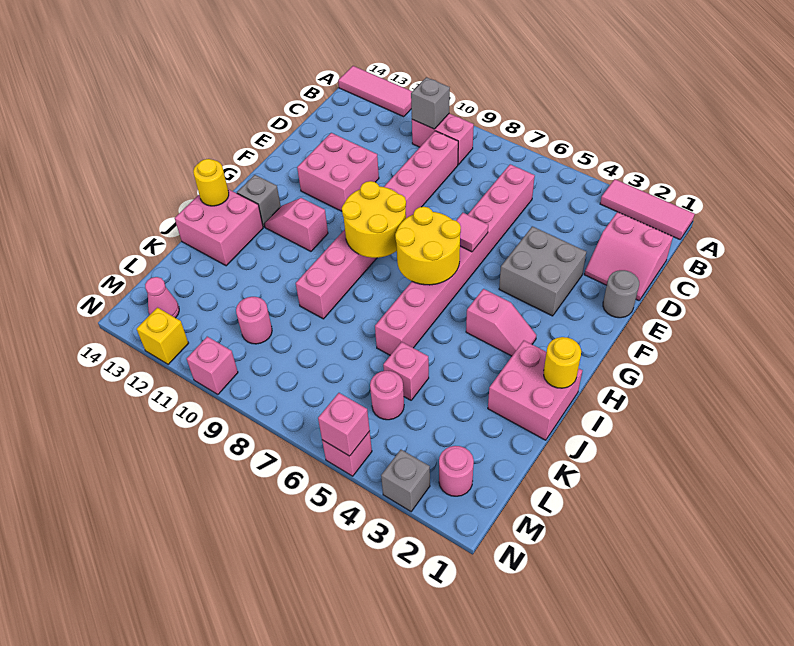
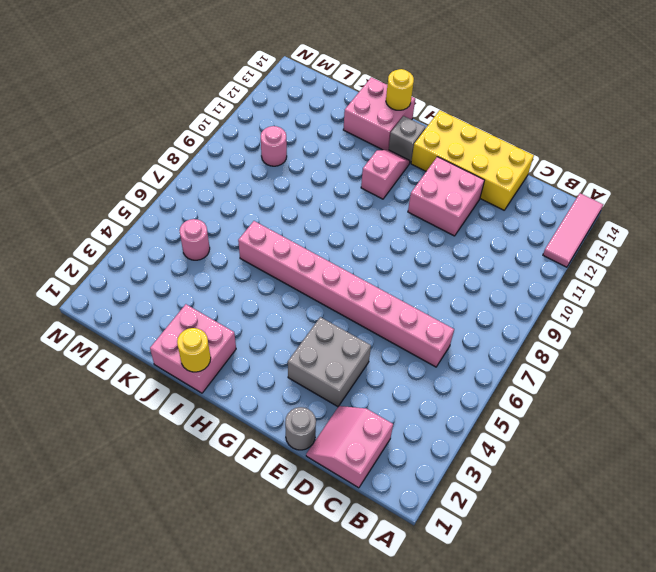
yellow 2x4 brick [411,110,534,210] -> none
none -> pink 1x3 tile [600,179,695,239]
none -> pink 1x2 brick [412,113,474,165]
none -> pink 1x8 brick [296,131,458,319]
none -> pink 1x2 slope [466,289,536,356]

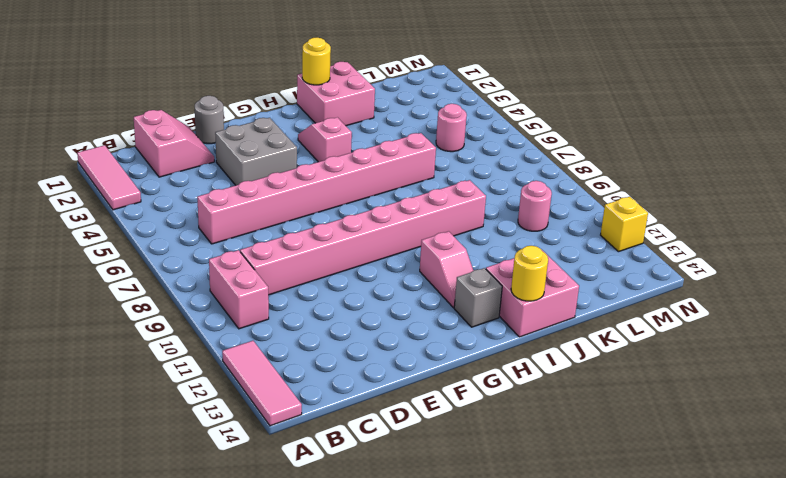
none -> pink 2x2 brick [297,133,379,211]
none -> pink 1x1 brick [383,342,429,400]
none -> pink 1x1 round brick [439,446,474,496]
none -> pink 1x1 cone [145,277,179,318]

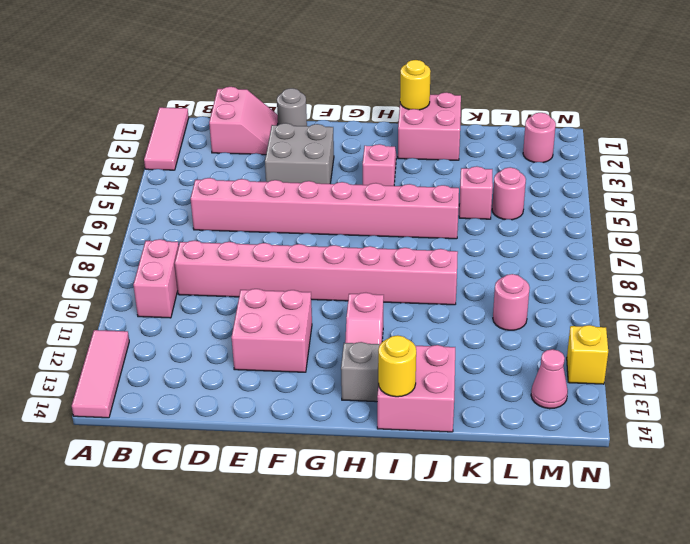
none -> grey 1x1 brick [381,450,430,512]
none -> pink 1x1 brick [322,431,372,476]
none -> pink 1x1 brick [186,337,238,395]
none -> grey 1x1 brick [411,77,450,129]

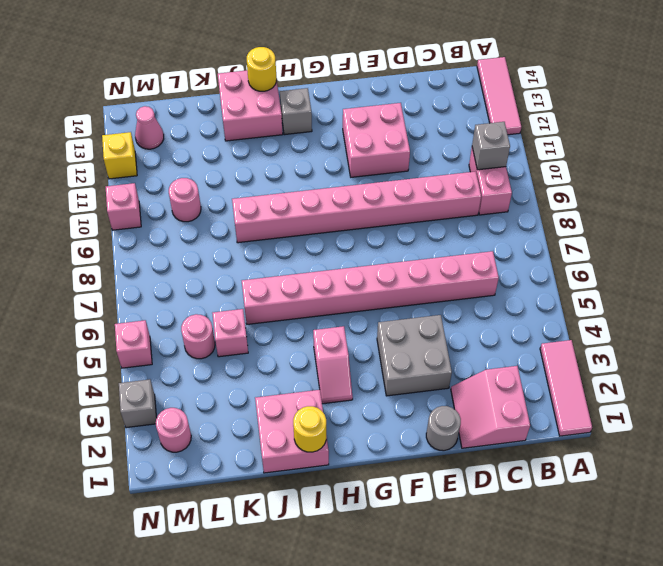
none -> pink 1x2 slope [264,198,328,251]
none -> pink 1x1 tile [456,213,488,252]
none -> yellow 2x2 round brick [395,207,461,285]
none -> yellow 2x2 round brick [342,181,406,258]

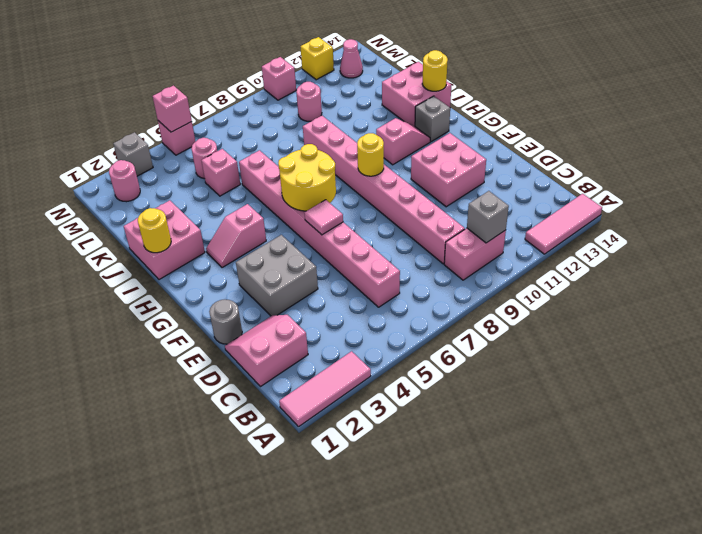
yellow 1x1 round brick [357,133,384,176] -> yellow 2x2 round brick [342,181,406,258]

